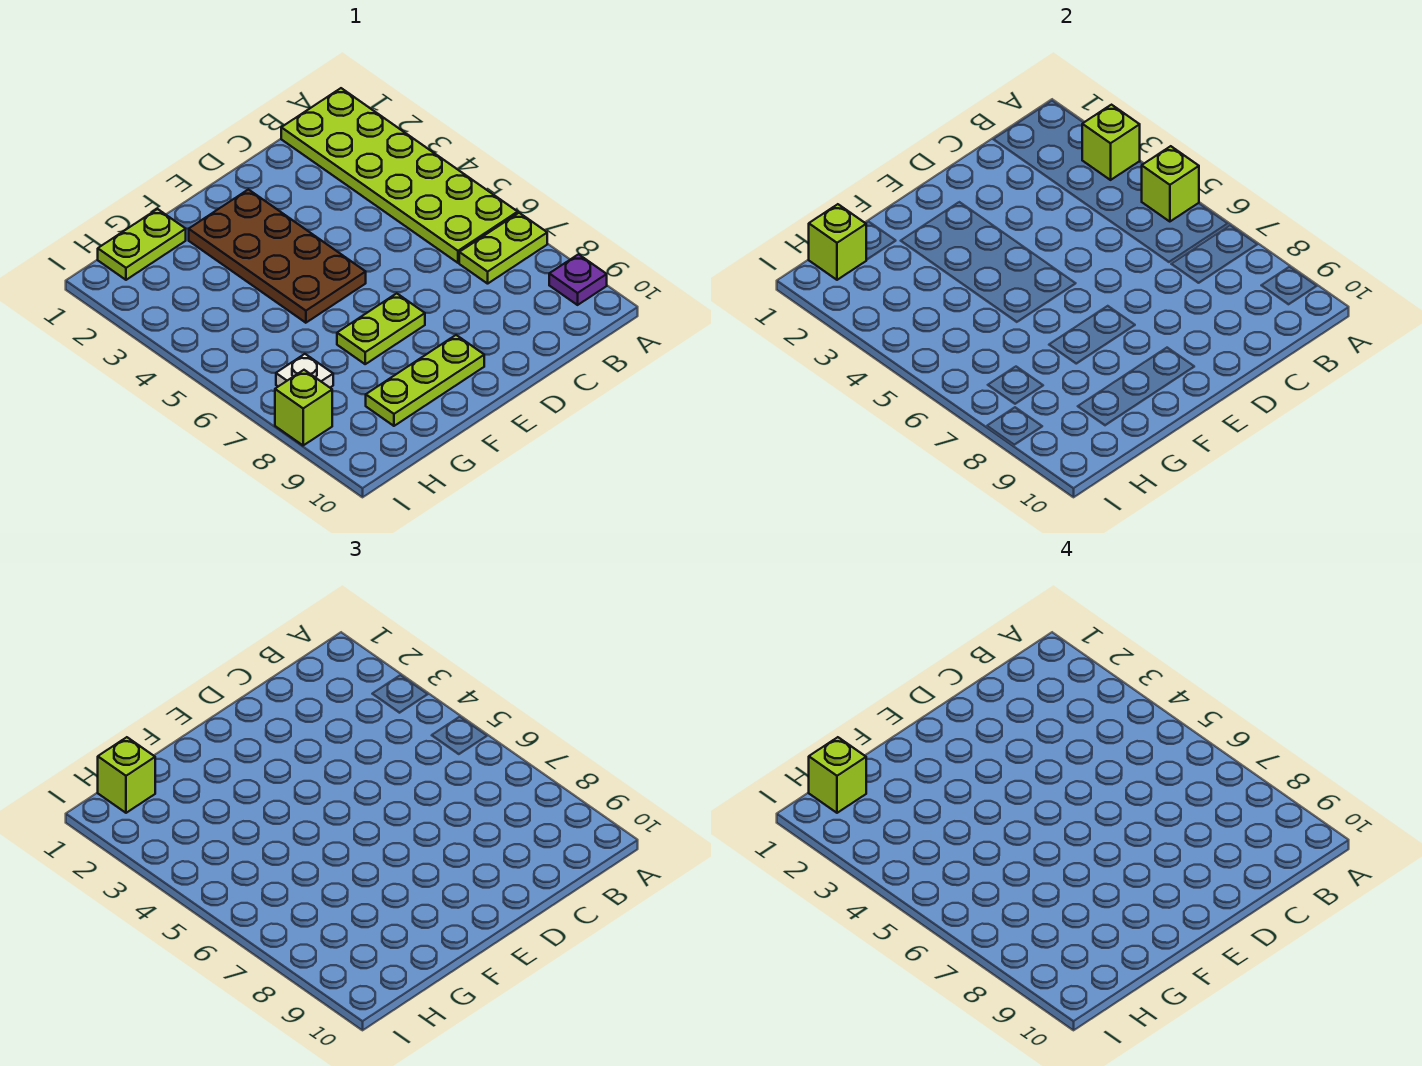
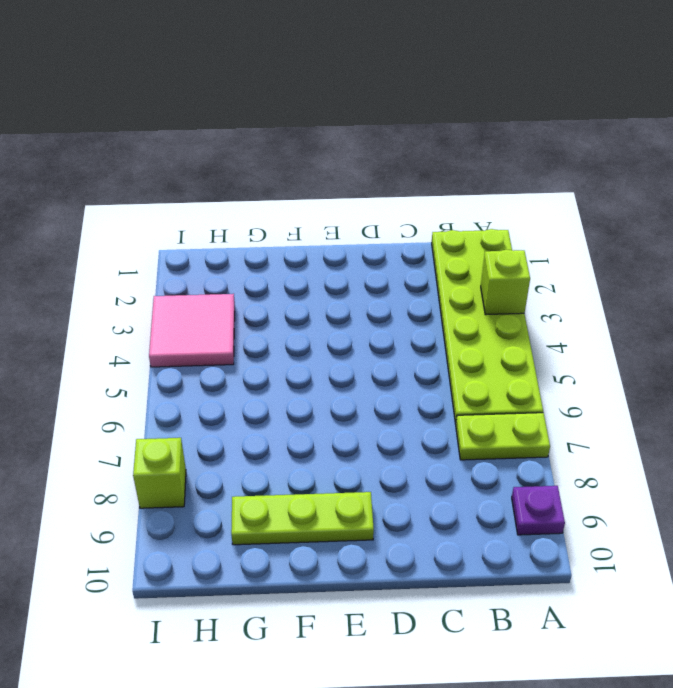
pink 2x2 tile [149,294,235,367] -> none
none -> brown 2x4 plate [189,189,366,323]
none -> lime 1x2 plate [337,293,425,364]
none -> lime 1x2 plate [98,209,186,280]

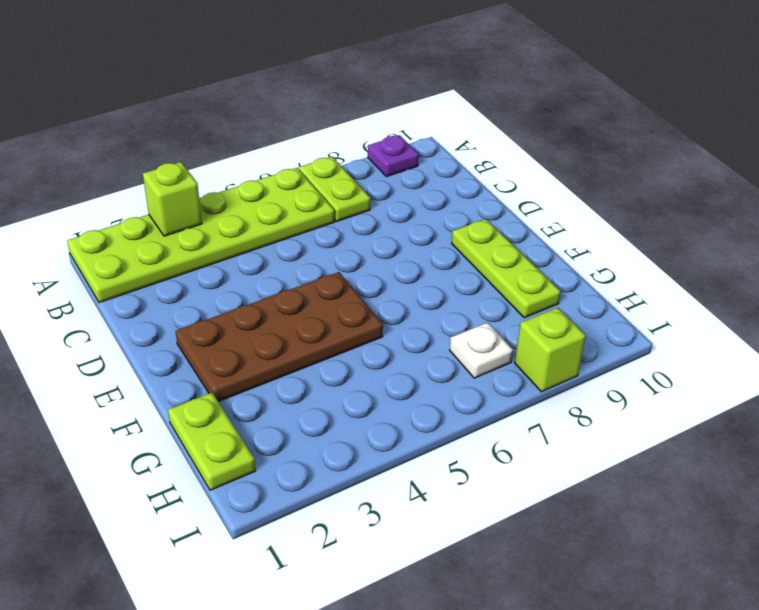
none -> lime 1x2 plate [337,293,425,364]
none -> lime 1x1 brick [1142,146,1199,222]
none -> lime 1x1 brick [809,204,866,280]

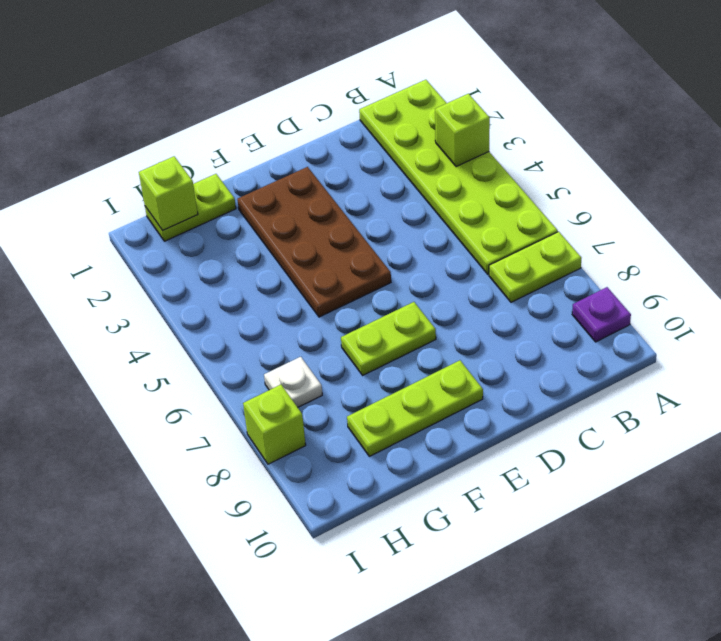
none -> lime 1x1 brick [1142,146,1199,222]
none -> lime 1x1 brick [98,737,155,813]
none -> lime 1x1 brick [809,737,866,813]

